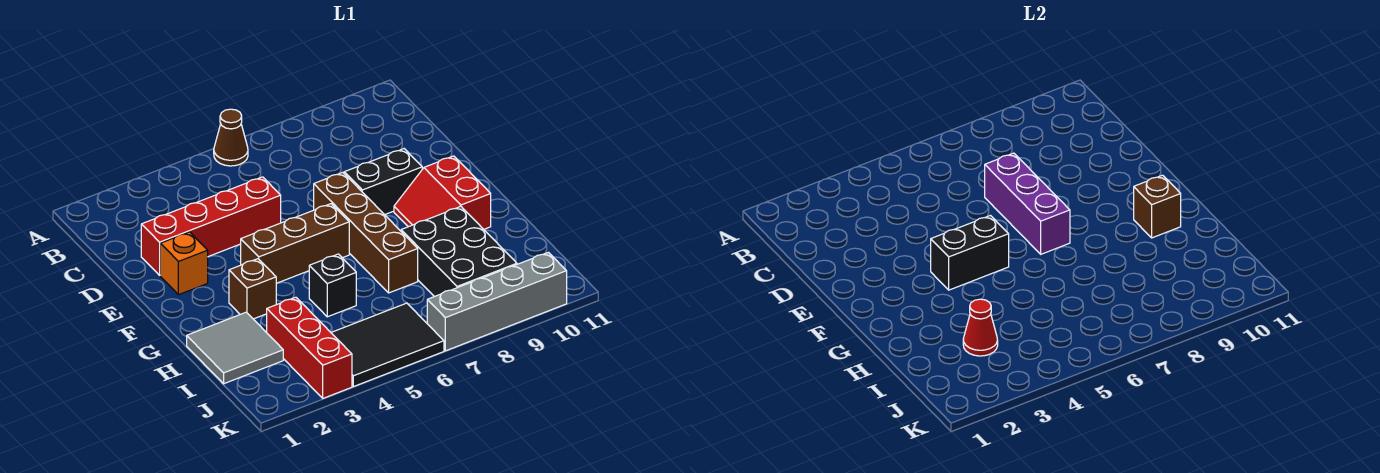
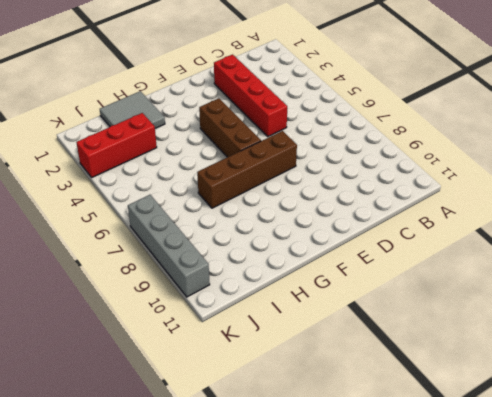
none -> brown 1x1 cone [214,109,248,166]
none -> orange 1x1 brick [160,232,208,295]
none -> black 1x2 brick [344,149,422,215]

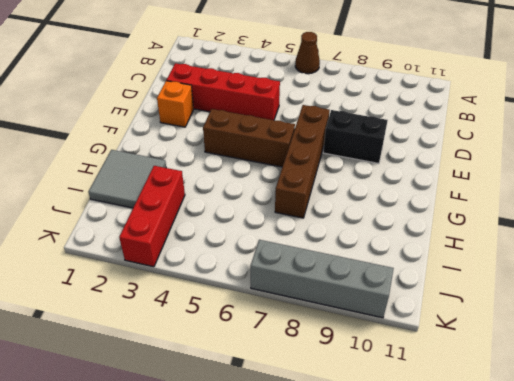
none -> red 2x2 slope [394,156,491,229]
none -> brown 1x1 brick [229,259,276,319]
none -> black 1x1 brick [309,254,356,317]

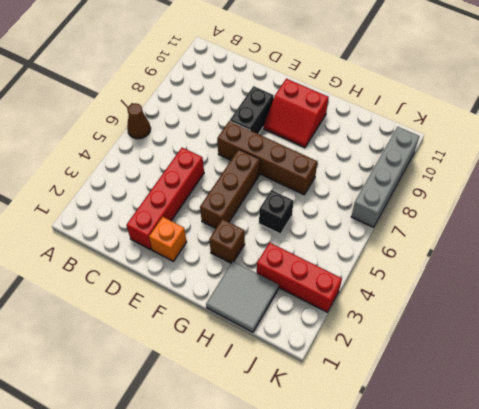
none -> black 2x3 brick [401,207,517,297]
none -> black 2x3 tile [331,303,444,387]
none -> purple 1x3 brick [985,153,1070,254]

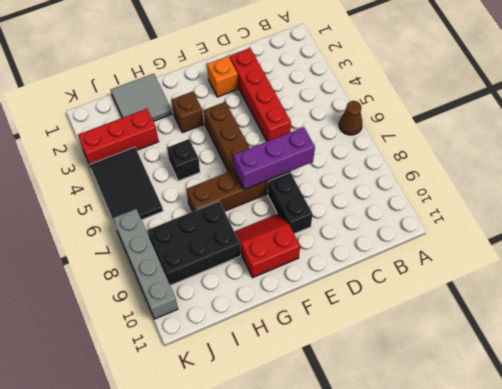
none -> black 1x2 brick [931,216,1009,290]
none -> brown 1x1 brick [1134,175,1181,238]
none -> red 1x1 cone [963,299,998,356]

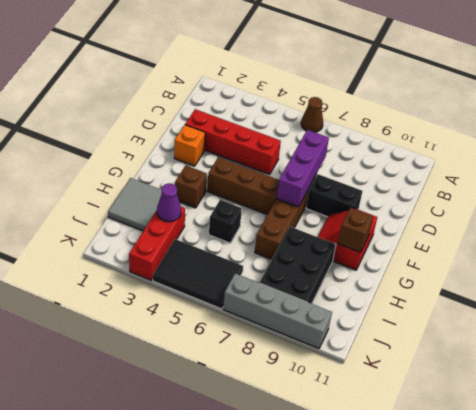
purple 1x1 cone [157,183,181,222] -> red 1x1 cone [963,299,998,356]
none -> black 1x2 brick [931,216,1009,290]

